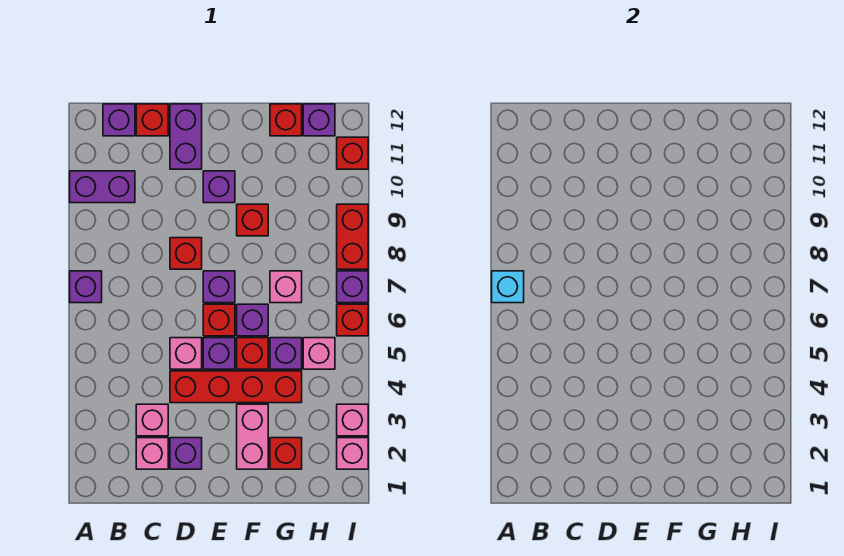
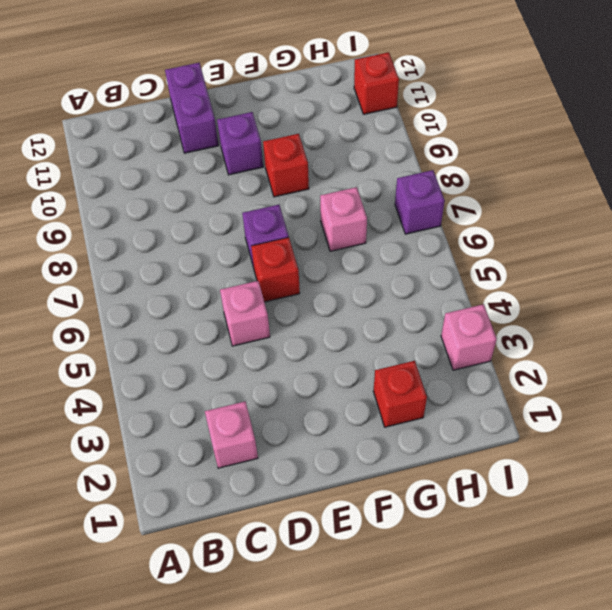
none -> purple 1x1 brick [70,271,102,303]
none -> purple 1x2 brick [70,171,135,203]
none -> purple 1x1 brick [103,104,135,136]
none -> pink 1x1 brick [136,404,168,436]

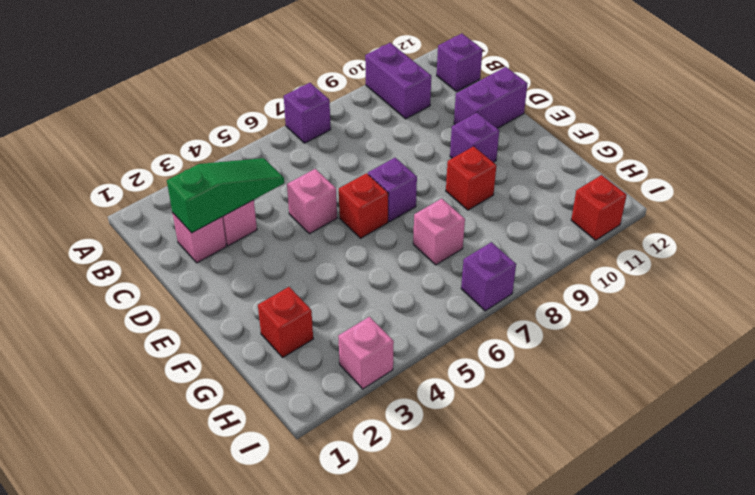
green 1x3 slope [167,158,284,233] -> none
none -> red 1x1 brick [136,104,168,136]
none -> purple 1x1 brick [170,438,202,469]
none -> red 1x4 brick [170,371,302,403]
none -> red 1x1 brick [170,238,202,269]

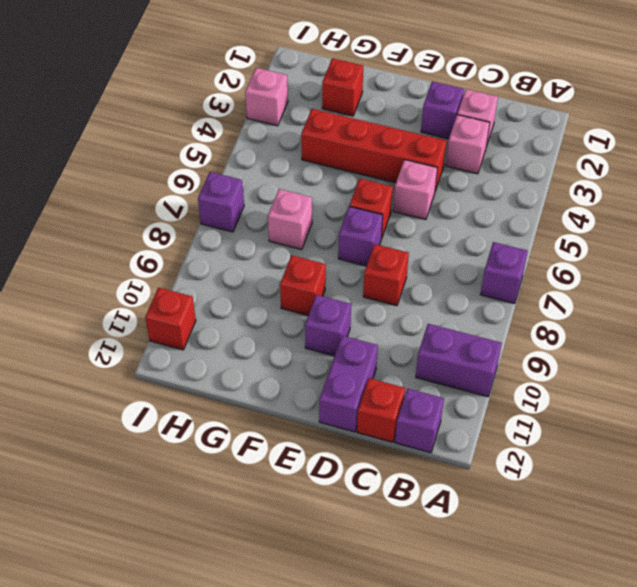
none -> purple 1x1 brick [203,338,235,369]
none -> pink 1x2 brick [237,404,268,469]
none -> red 1x1 brick [237,338,268,369]
none -> purple 1x1 brick [237,304,268,336]

